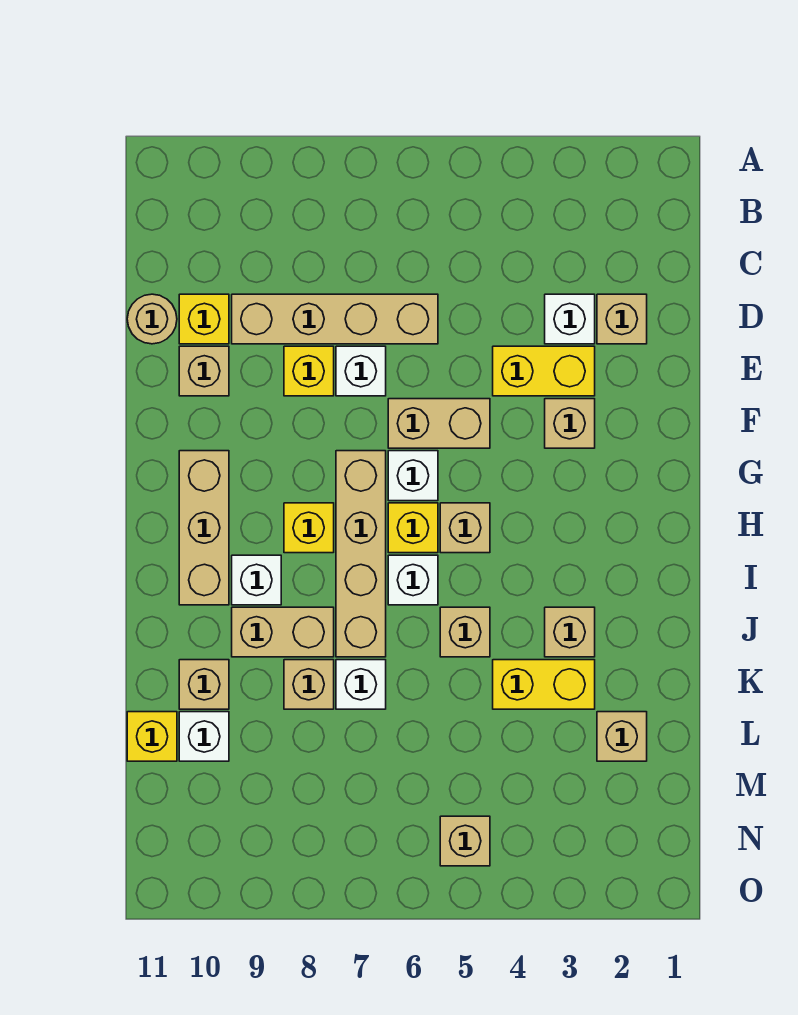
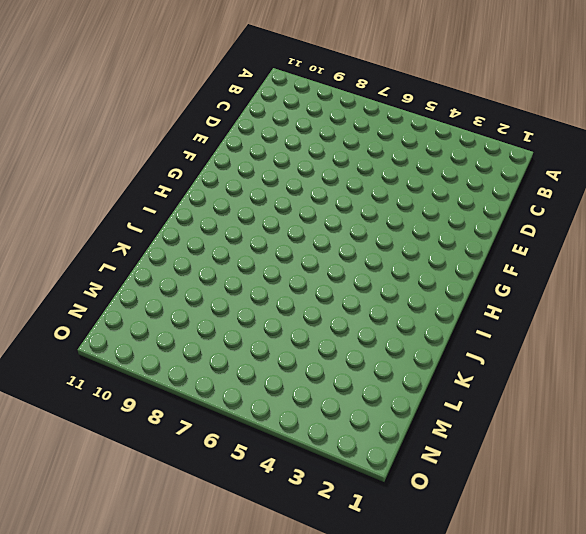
none -> tan 1x1 brick [597,294,647,344]
none -> white 1x1 brick [545,294,595,344]
none -> tan 1x4 brick [232,294,438,344]
none -> yellow 1x1 brick [179,294,229,344]

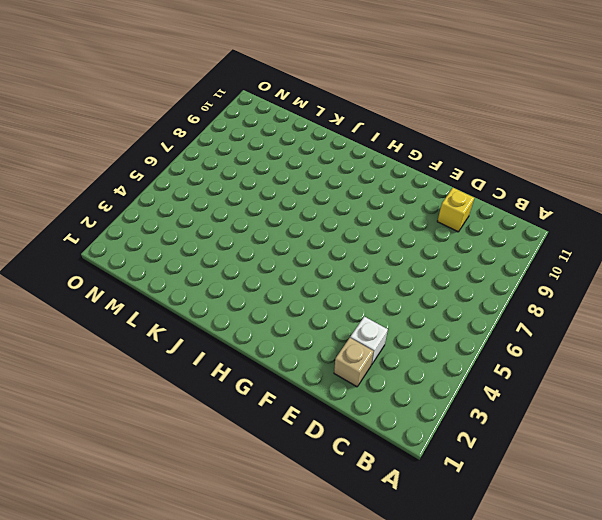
none -> tan 1x4 brick [232,294,438,344]
none -> tan 1x1 round brick [127,294,177,344]
none -> yellow 1x2 brick [493,346,595,396]
none -> white 1x1 brick [336,346,386,396]

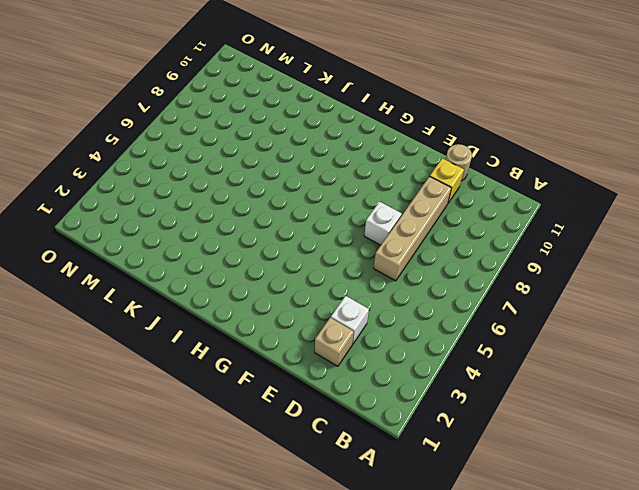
none -> yellow 1x2 brick [493,346,595,396]
none -> yellow 1x1 brick [284,346,334,396]
none -> tan 1x1 brick [179,346,229,396]
none -> tan 1x1 brick [545,399,595,448]

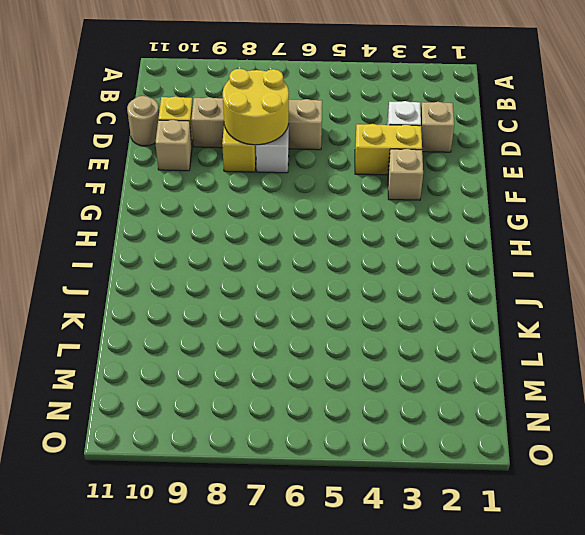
yellow 2x2 round brick [223,69,289,145] -> none
none -> tan 1x2 brick [388,399,490,448]
none -> white 1x1 brick [388,451,438,501]
none -> tan 1x4 brick [336,451,386,657]
none -> tan 1x3 brick [179,451,229,605]

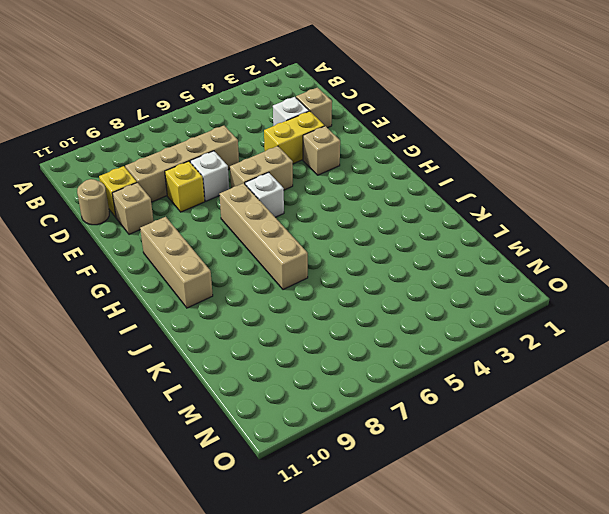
none -> tan 1x1 brick [440,503,490,553]
none -> yellow 1x1 brick [388,503,438,553]
none -> yellow 1x1 brick [284,503,334,553]
none -> white 1x1 brick [388,555,438,605]

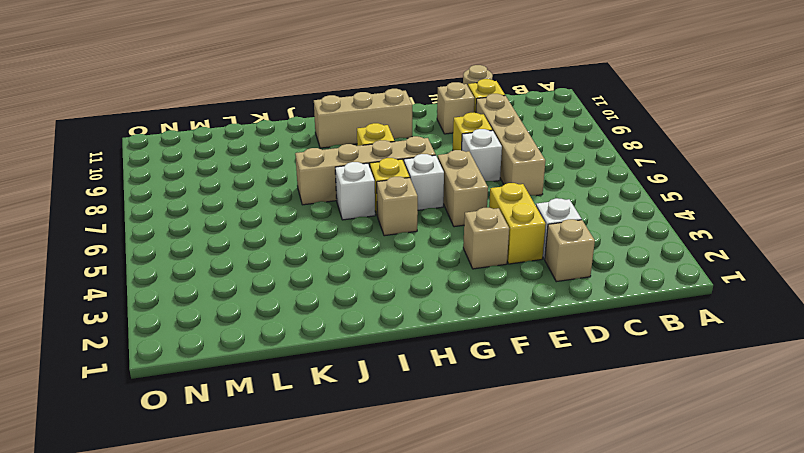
none -> white 1x1 brick [232,555,281,605]
none -> tan 1x1 brick [545,607,595,657]
none -> tan 1x1 brick [440,607,490,657]
none -> tan 1x2 brick [232,607,334,657]

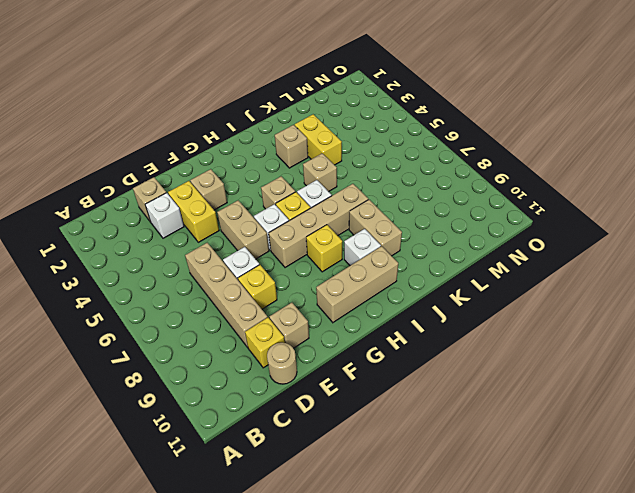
none -> white 1x1 brick [336,660,386,709]
none -> tan 1x1 brick [284,660,334,709]
none -> tan 1x1 brick [179,660,229,709]
none -> tan 1x1 brick [597,712,647,761]

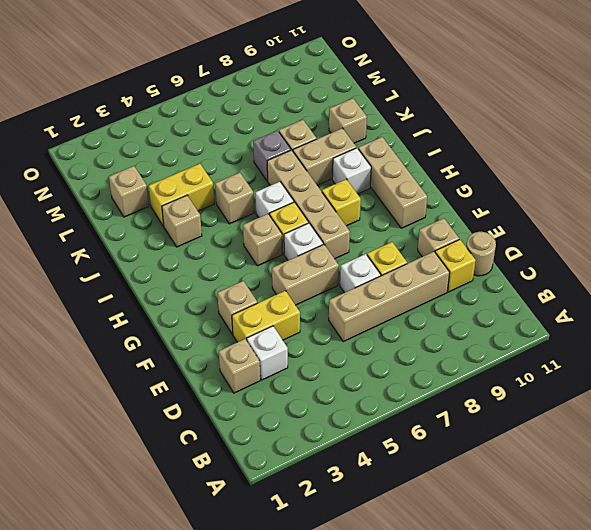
grey 1x1 brick [253,131,291,181] -> white 1x1 brick [336,660,386,709]
none -> white 1x1 brick [179,712,229,761]
none -> yellow 1x1 brick [127,712,177,761]
none -> tan 1x1 brick [440,816,490,866]

